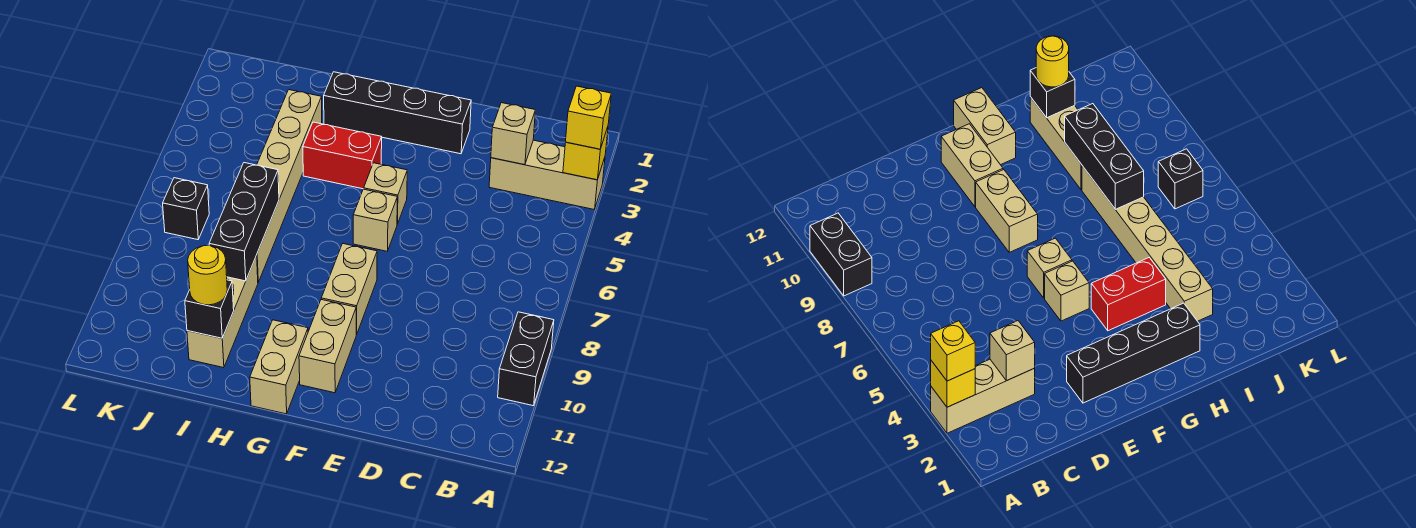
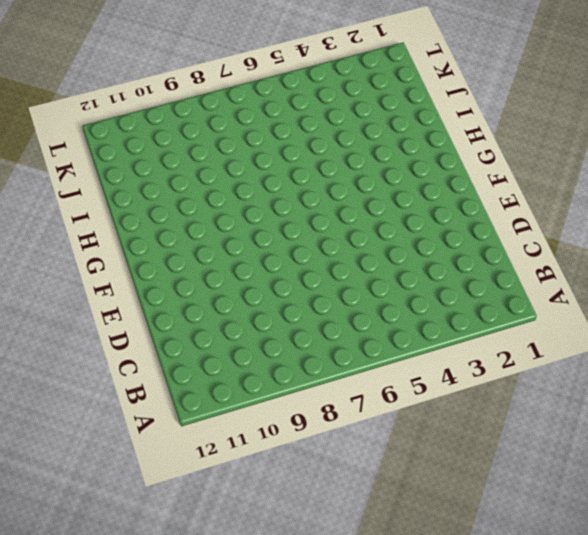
none -> tan 1x3 brick [489,140,605,209]
none -> black 1x2 brick [498,312,554,406]
none -> black 1x4 brick [324,72,471,154]

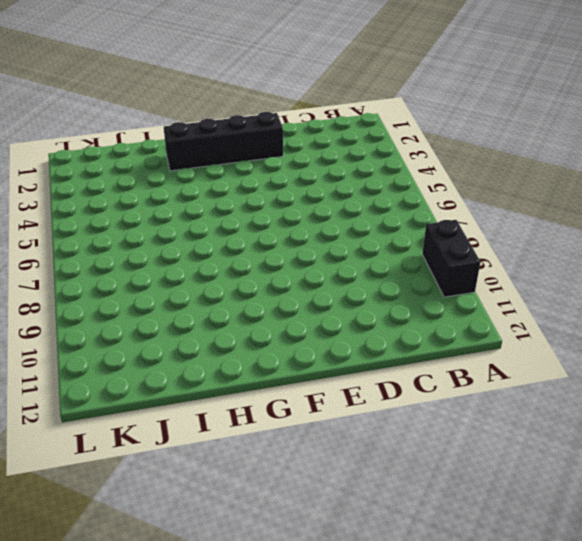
none -> tan 1x3 brick [489,140,605,209]
none -> tan 1x1 brick [364,163,407,224]
none -> tan 1x1 brick [353,189,397,251]

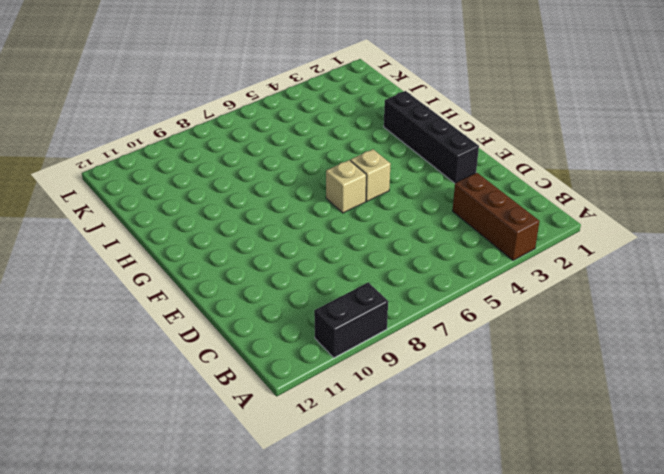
brown 1x3 brick [453,173,540,260] -> tan 1x3 brick [489,140,605,209]
none -> tan 1x2 brick [321,244,377,335]
none -> tan 1x2 brick [299,300,356,393]
none -> red 1x2 brick [303,122,382,189]

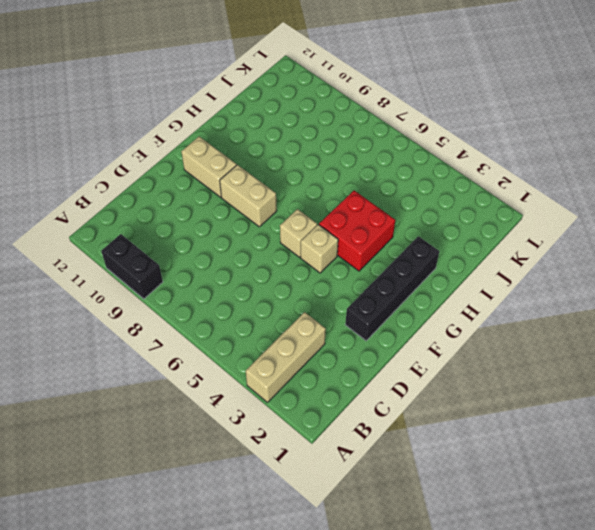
red 2x2 brick [319,191,395,271] -> red 1x2 brick [303,122,382,189]
none -> tan 1x2 brick [250,320,308,414]
none -> tan 1x6 brick [256,90,322,282]
none -> tan 1x3 brick [187,256,258,368]

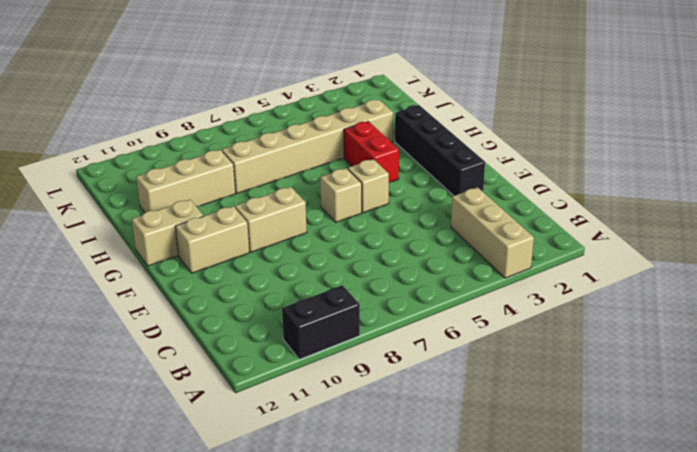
none -> black 1x1 brick [163,178,209,240]
none -> yellow 1x1 brick [563,127,608,180]
none -> tan 1x1 brick [491,103,535,165]

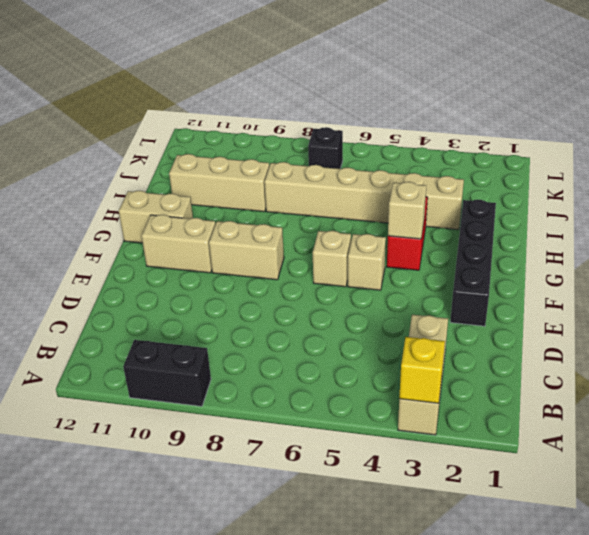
tan 1x1 brick [388,182,426,239] -> tan 1x1 brick moved to [491,103,535,165]
none -> black 1x3 brick [209,163,279,281]
none -> black 1x1 brick [185,280,234,338]
none -> yellow 1x1 brick [566,86,611,149]

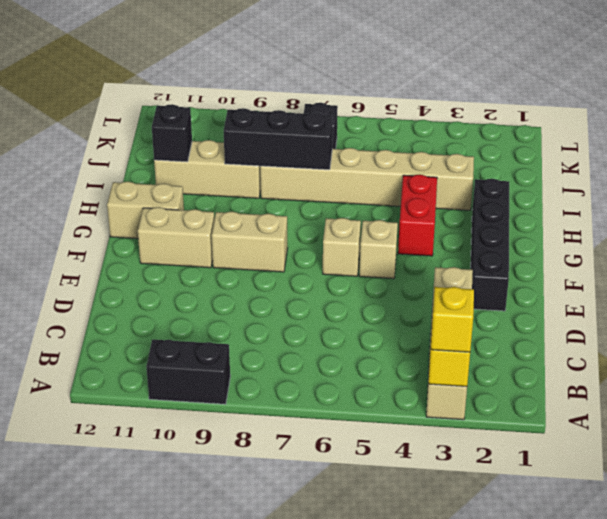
none -> yellow 1x1 round brick [188,246,227,305]

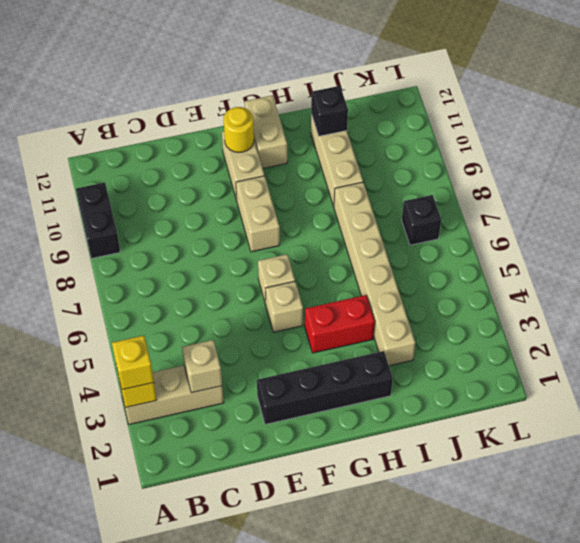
yellow 1x1 round brick [224,107,254,152] -> yellow 1x1 round brick moved to [188,246,227,305]
none -> black 1x3 brick [209,163,279,281]

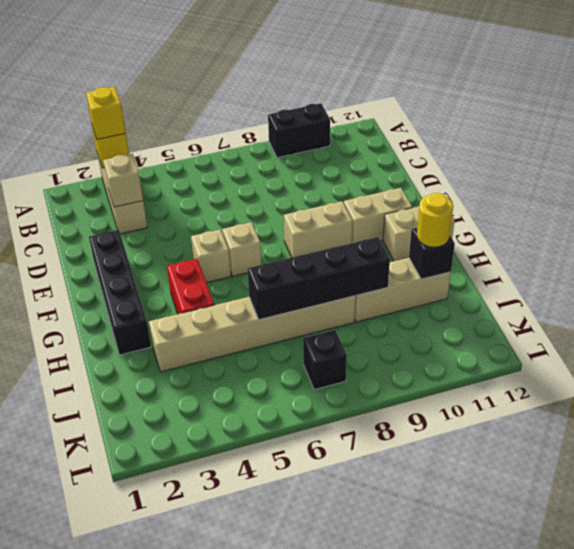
black 1x4 brick [247,237,390,320] -> black 1x3 brick [209,163,279,281]

